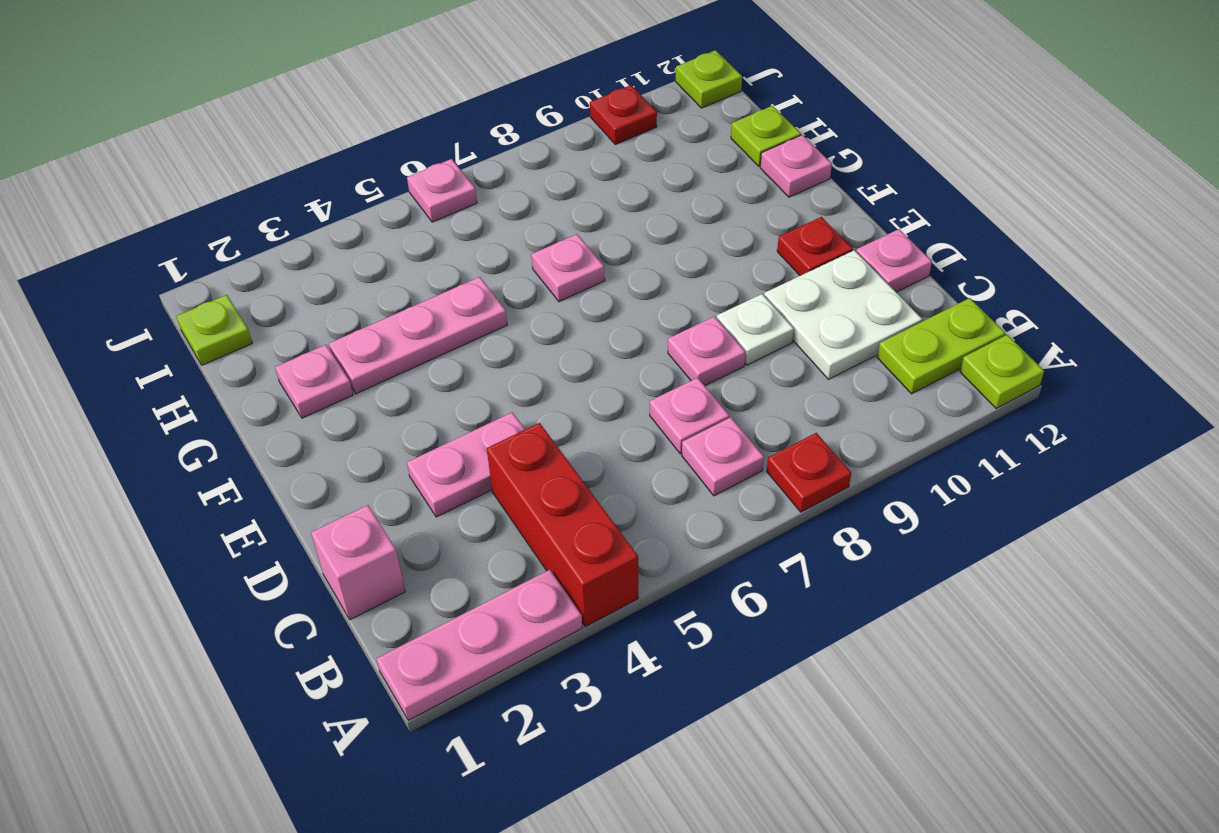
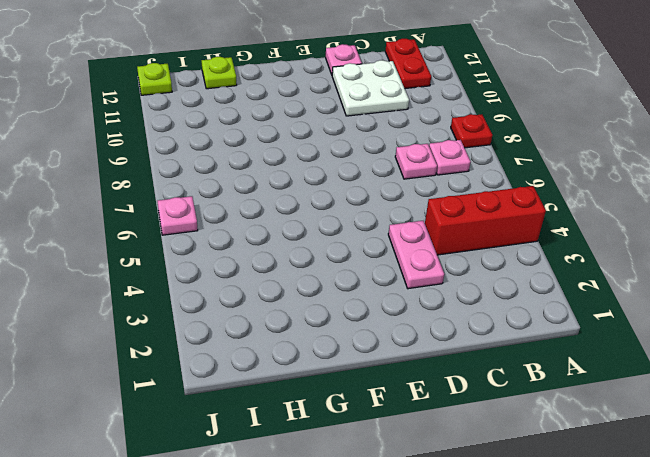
red 1x2 plate [385,39,431,89] -> lime 1x2 plate [877,298,1005,394]
none -> pink 1x3 plate [377,570,582,720]
none -> lime 1x1 plate [960,335,1044,409]
none -> pink 1x1 brick [311,505,405,620]

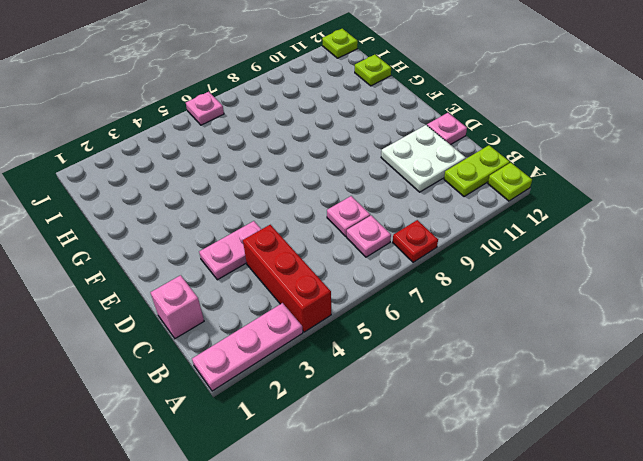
none -> pink 1x1 plate [668,317,745,386]
none -> white 1x1 plate [717,294,794,365]
none -> red 1x1 plate [777,217,853,276]

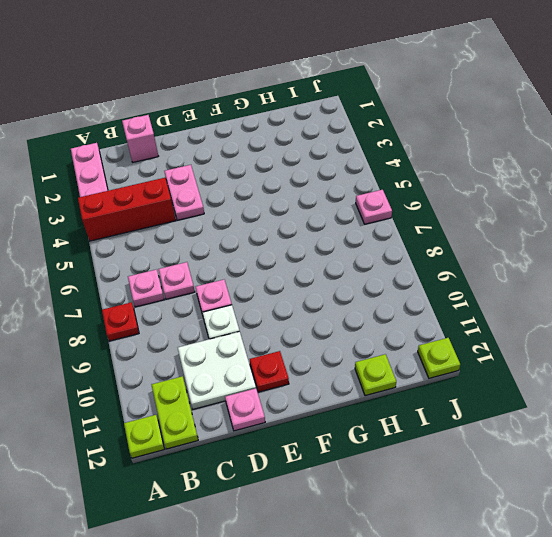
none -> pink 1x1 plate [275,345,353,418]
none -> pink 1x3 plate [329,277,507,394]
none -> pink 1x1 plate [531,234,605,302]

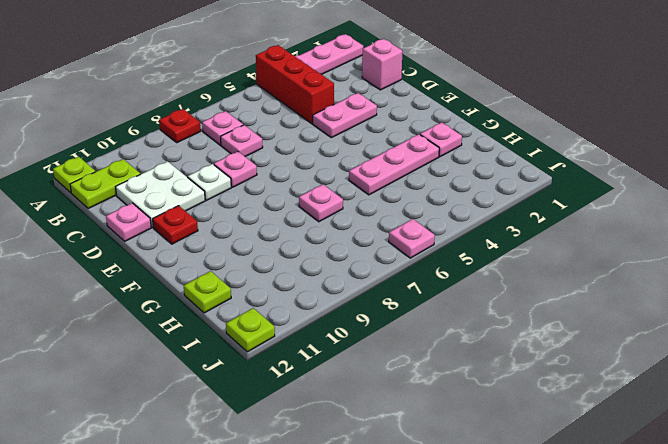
none -> pink 1x1 plate [760,135,832,197]
none -> lime 1x1 plate [176,295,252,365]
none -> red 1x1 plate [590,85,657,144]

